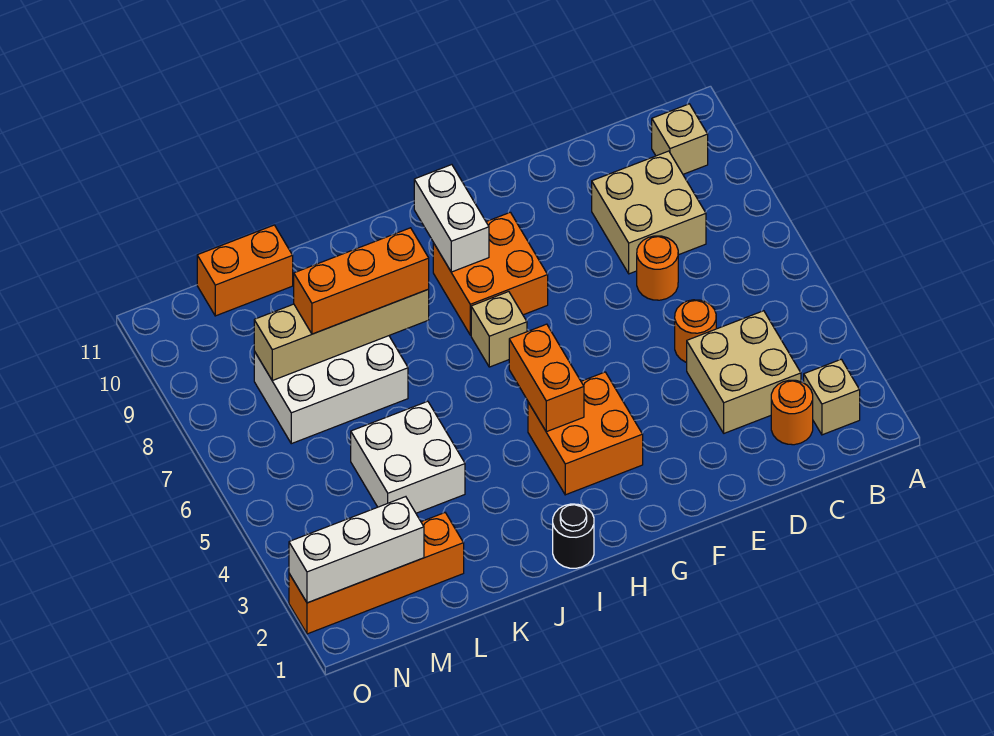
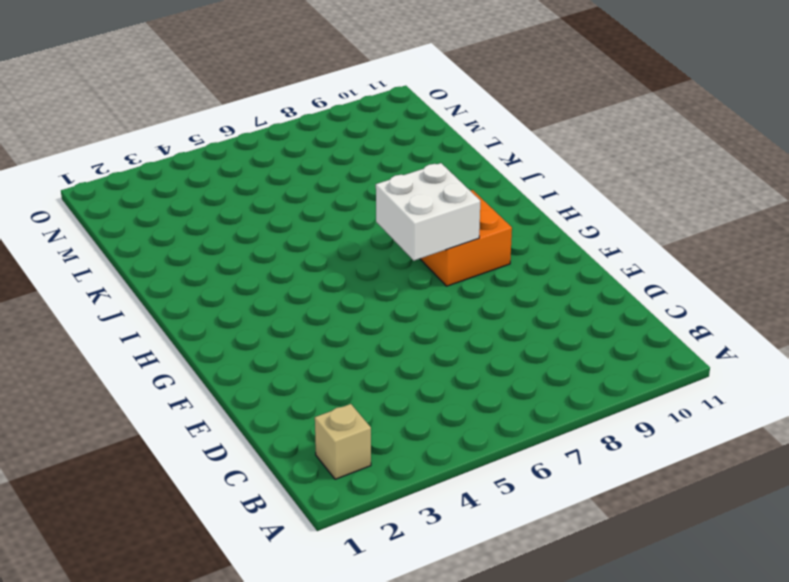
white 2x2 brick [376,163,480,261] -> white 2x2 brick moved to [351,401,465,513]
none -> tan 1x1 brick [652,104,708,174]
none -> orange 1x1 round brick [771,380,813,445]
none -> tan 2x2 brick [687,311,801,433]

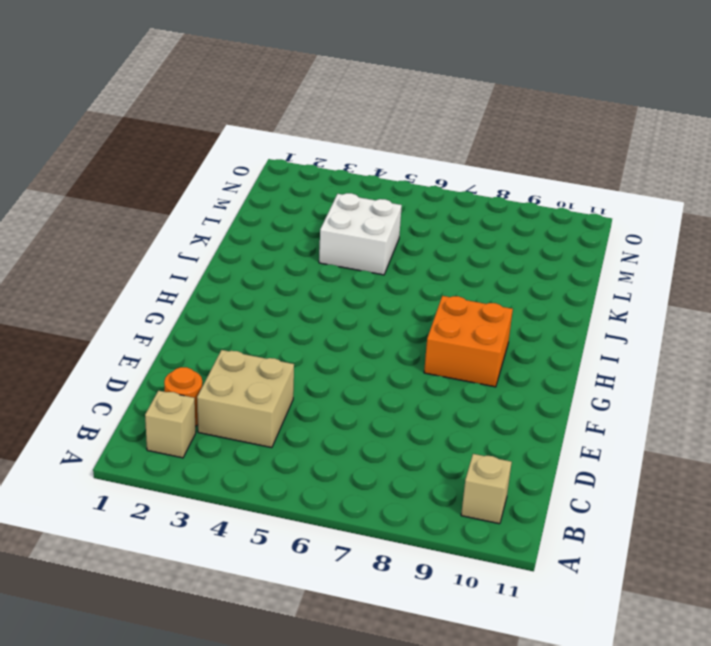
none -> tan 2x2 brick [592,151,706,274]
none -> orange 1x1 round brick [675,300,716,362]
none -> orange 1x1 round brick [637,236,678,300]

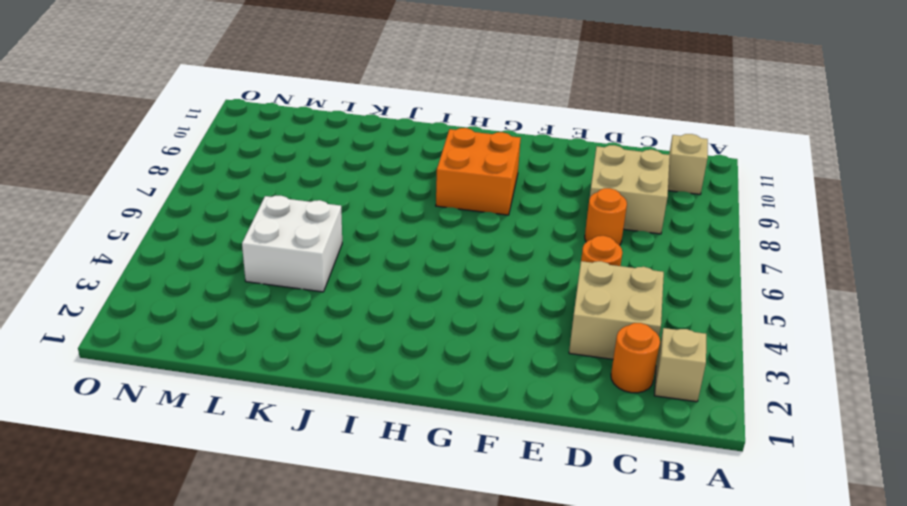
none -> orange 2x2 brick [528,372,643,495]
none -> tan 1x1 brick [471,292,527,367]
none -> black 1x1 round brick [553,504,594,568]

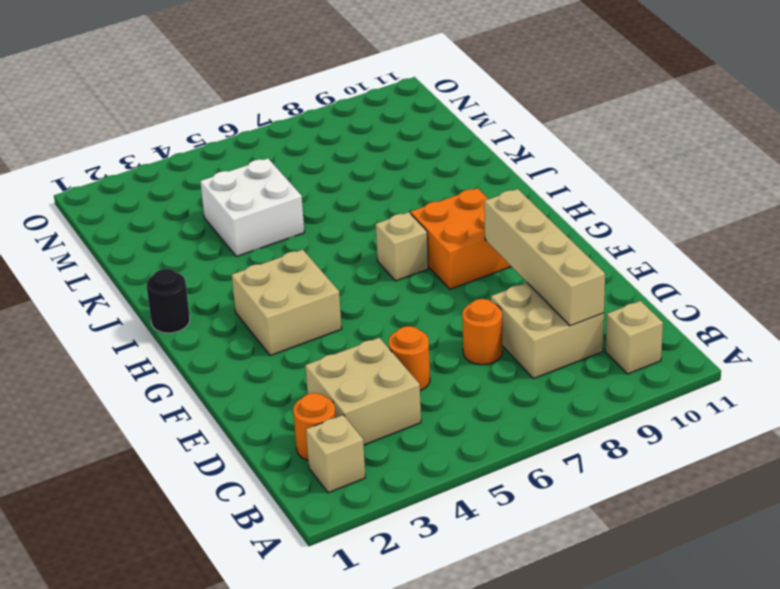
tan 1x4 brick [484,189,605,326] -> tan 1x4 brick moved to [254,289,429,380]
tan 2x2 brick [232,250,342,356] -> orange 2x2 brick [528,372,643,495]
none -> white 2x3 brick [254,336,408,444]
none -> orange 1x4 brick [289,513,464,634]
none -> orange 1x2 brick [197,225,293,316]

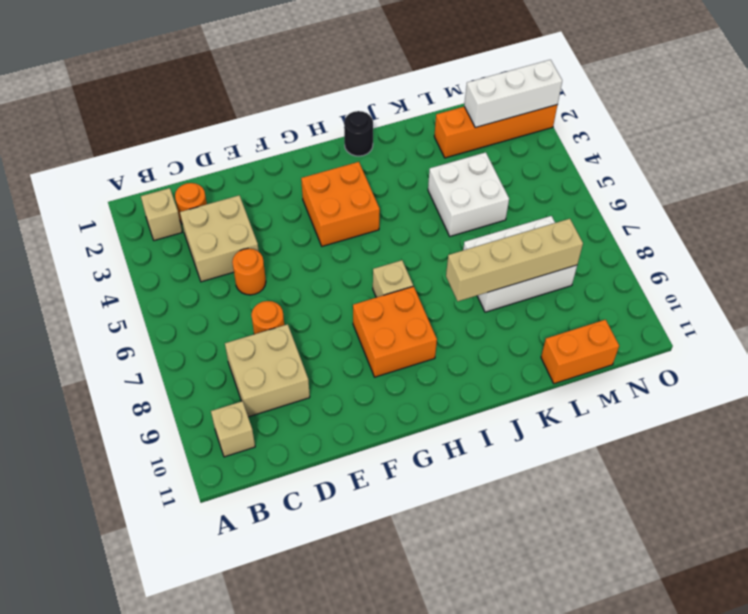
none -> orange 1x2 brick [509,324,584,432]
none -> white 1x2 brick [414,165,489,272]
none -> orange 1x3 brick [294,228,429,334]

